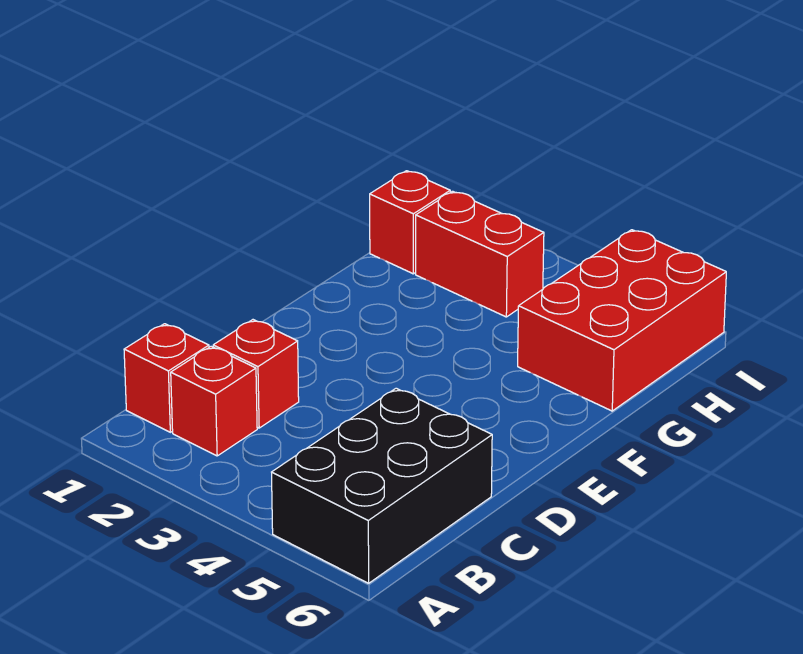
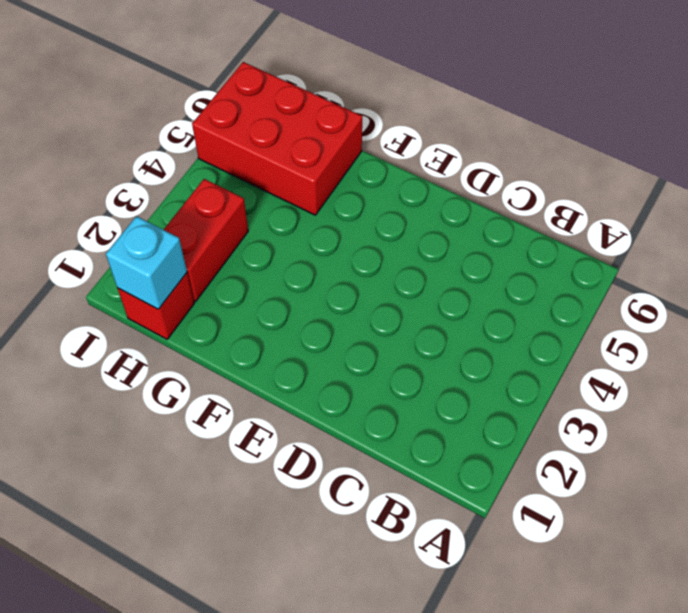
cyan 1x1 brick [106,216,187,309] -> none
none -> black 2x3 brick [272,388,492,583]
none -> red 1x1 brick [124,324,209,432]

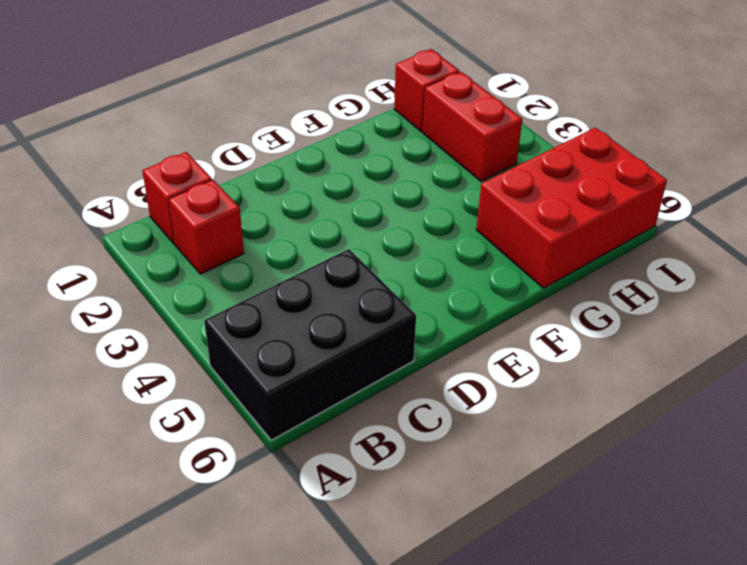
none -> red 1x1 brick [213,320,299,428]

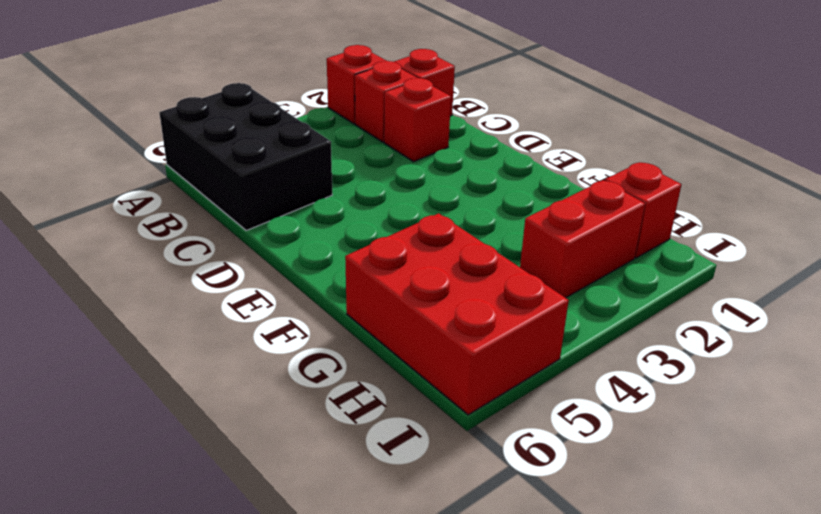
red 1x1 brick [327,45,386,124] -> none

